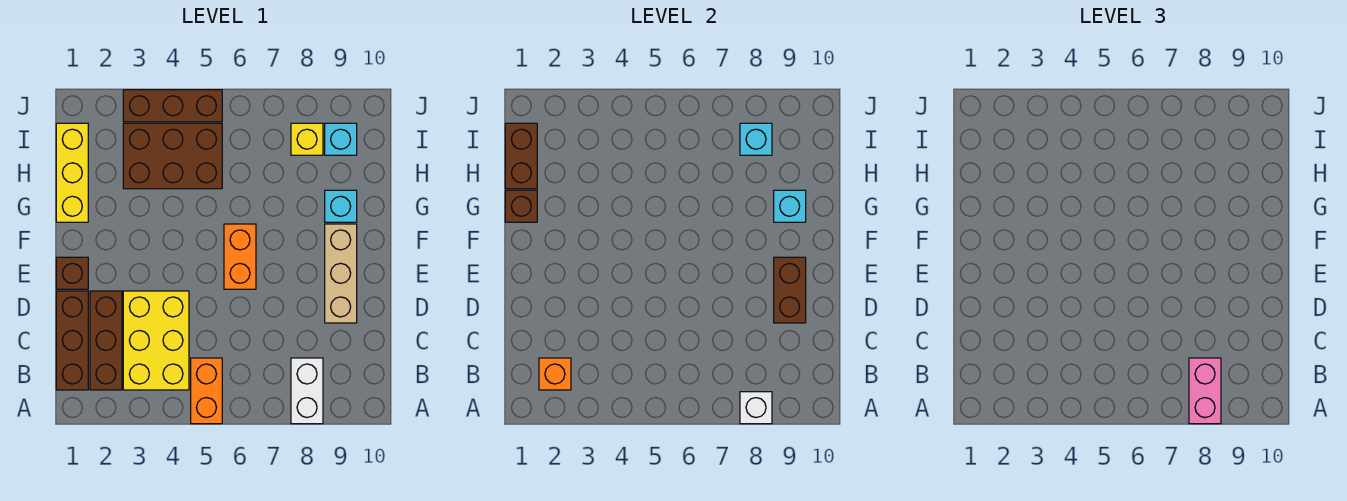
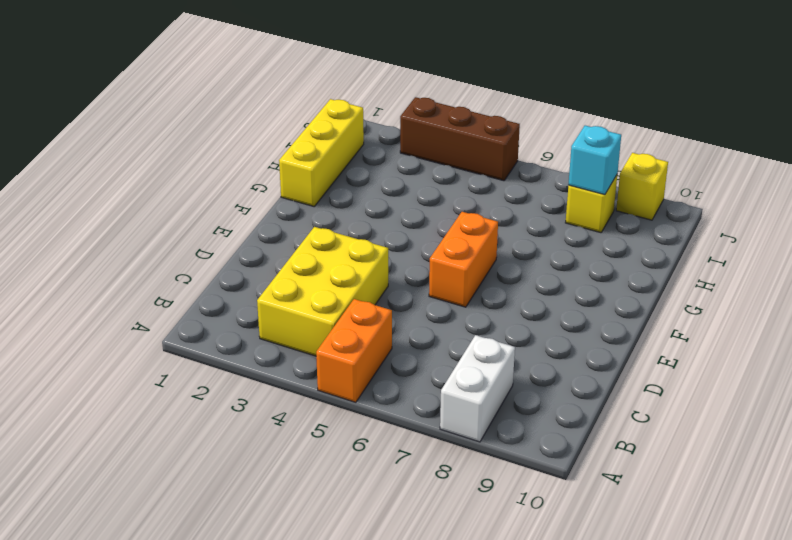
yellow 1x1 brick [616,153,668,220] -> none
none -> brown 1x3 brick [56,291,88,390]
none -> brown 1x3 brick [90,291,122,390]
none -> tan 1x3 brick [325,224,357,323]

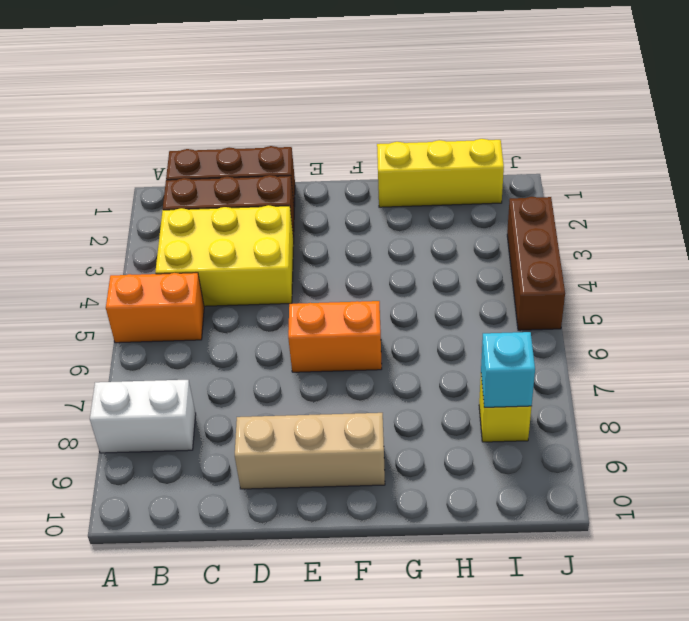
none -> brown 1x1 brick [56,257,88,289]
none -> cyan 1x1 brick [325,190,357,222]
none -> brown 2x3 brick [123,123,222,189]

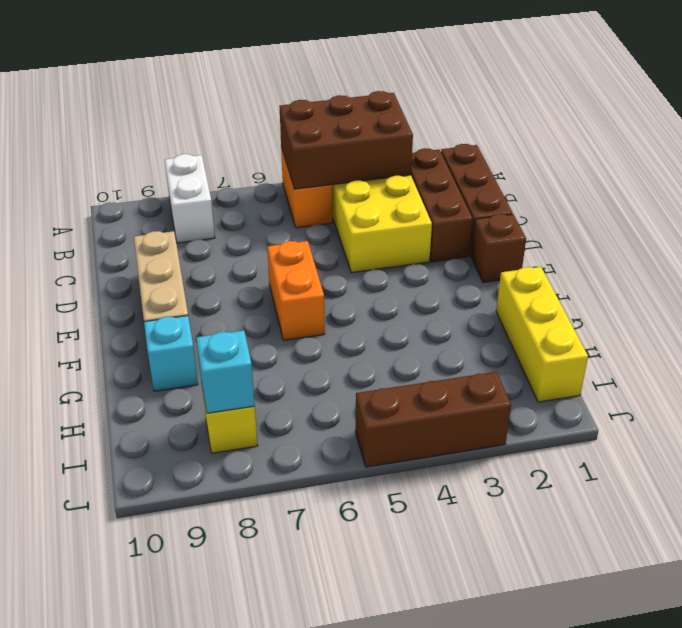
brown 2x3 brick [279,91,413,189] -> brown 2x3 brick moved to [123,123,222,189]
none -> cyan 1x1 brick [325,123,357,155]
none -> white 1x1 brick [740,392,772,424]
none -> orange 1x1 brick [539,358,571,390]

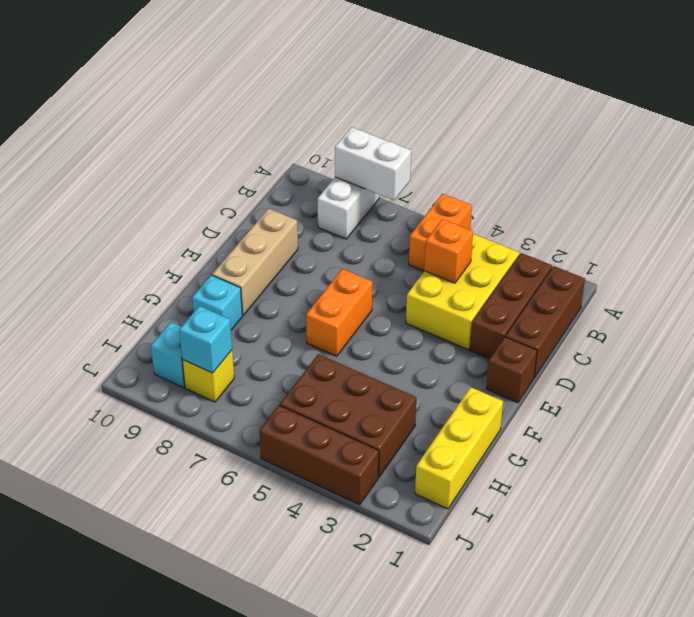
white 1x2 brick [335,127,411,200] -> white 1x1 brick [740,392,772,424]
orange 1x1 brick [424,219,473,283] -> orange 1x1 brick moved to [539,358,571,390]
none -> brown 1x2 brick [774,257,806,323]
none -> brown 1x1 brick [505,190,537,222]
none -> cyan 1x1 brick [774,190,806,222]

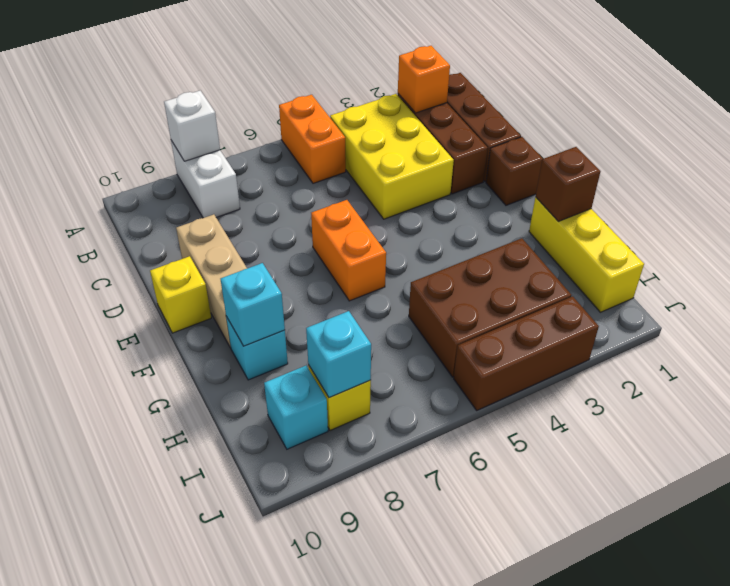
yellow 1x1 brick [150,256,211,333] -> none
none -> brown 1x2 brick [774,257,806,323]
none -> brown 1x2 brick [505,123,537,189]
none -> pink 1x2 brick [1189,358,1221,424]

